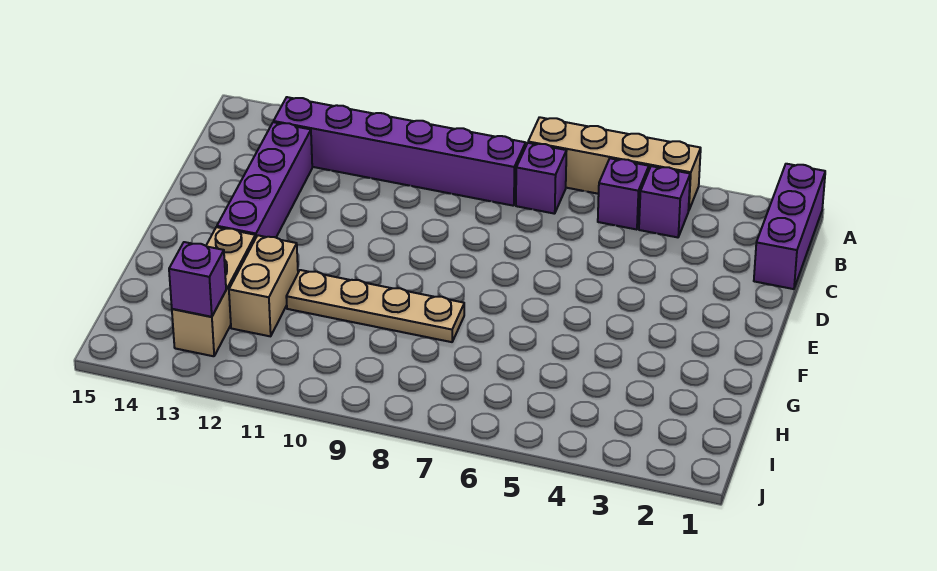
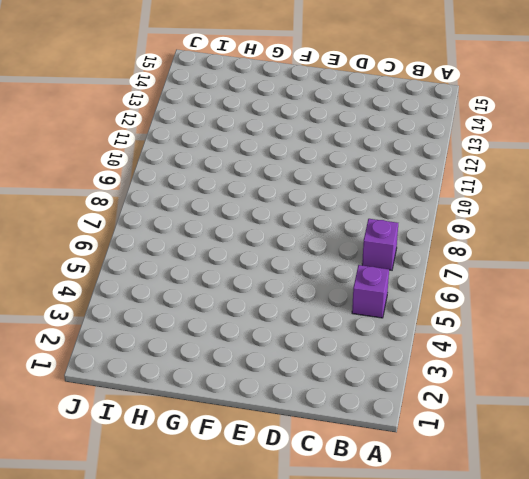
none -> purple 1x3 brick [754,164,825,289]
none -> tan 1x4 brick [528,117,701,211]

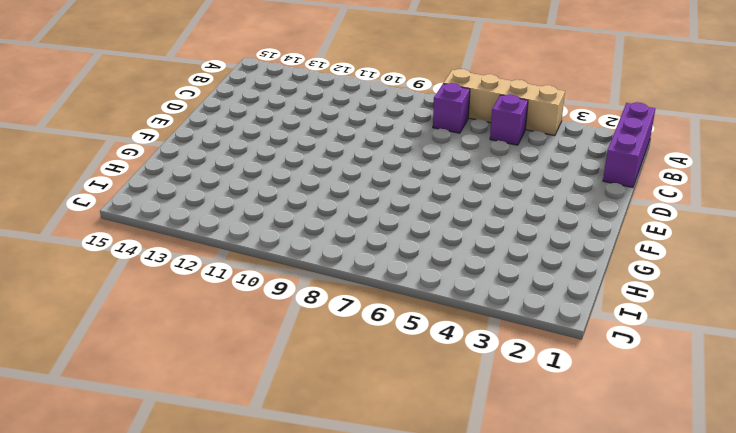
none -> purple 1x1 brick [639,166,690,237]
none -> purple 1x6 brick [274,97,526,206]

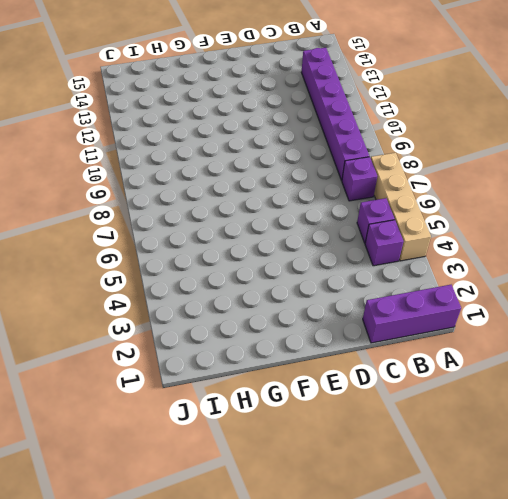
none -> purple 1x4 brick [217,122,312,237]
none -> tan 1x4 plate [286,270,464,342]

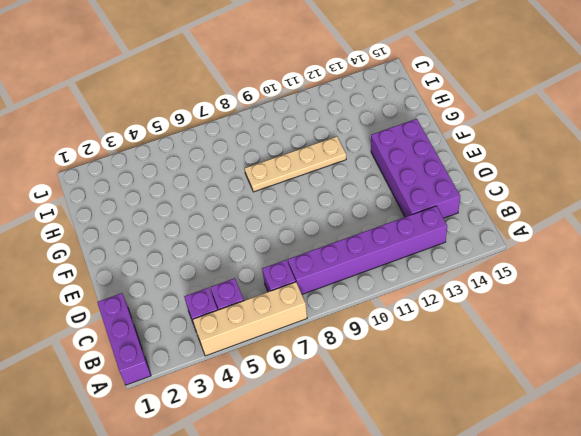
purple 2x4 brick [371,119,460,218] -> purple 1x4 brick [217,122,312,237]
none -> tan 1x2 brick [229,235,298,336]
none -> tan 1x3 brick [172,227,256,356]

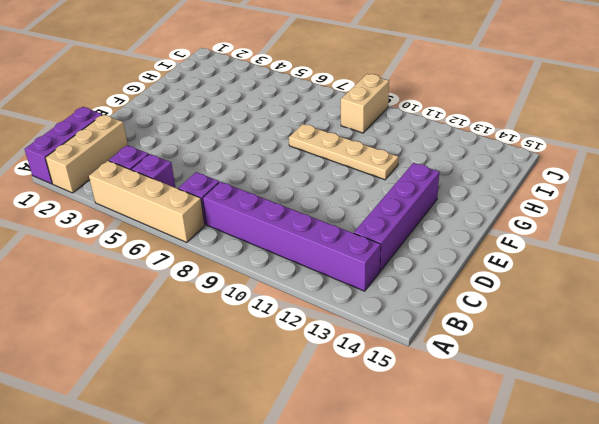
tan 1x3 brick [45,114,128,193] -> tan 1x3 brick moved to [172,227,256,356]
tan 1x2 brick [341,74,389,133] -> tan 1x2 brick moved to [229,235,298,336]
none -> purple 1x1 brick [169,242,226,317]

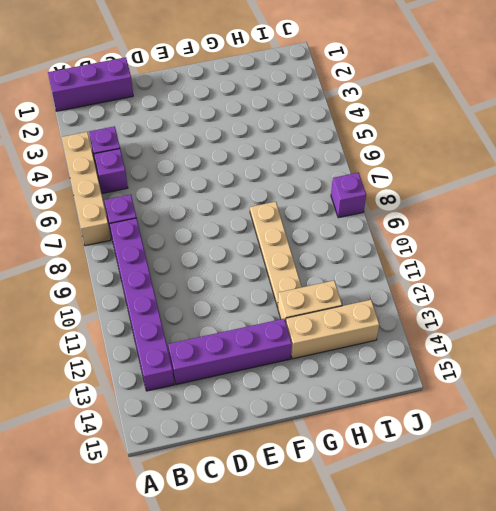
purple 1x1 brick [331,173,366,218] -> purple 1x1 brick moved to [169,242,226,317]

